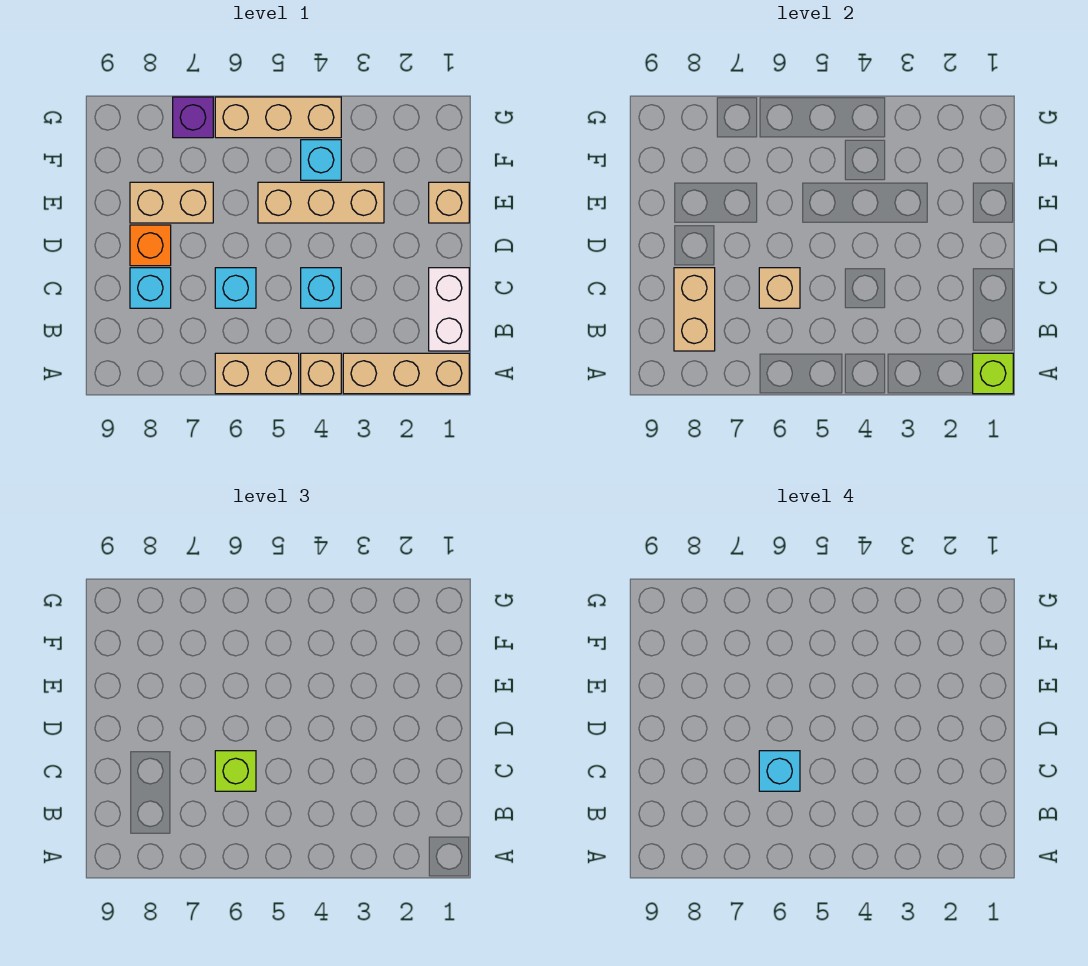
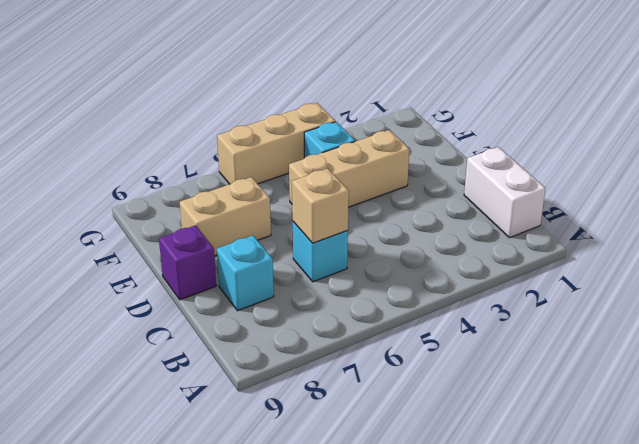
purple 1x1 brick [159,225,216,300] -> purple 1x1 brick moved to [173,97,213,138]
none -> tan 1x3 brick [343,353,469,394]
none -> tan 1x1 brick [301,353,341,394]
none -> tan 1x2 brick [215,353,299,394]

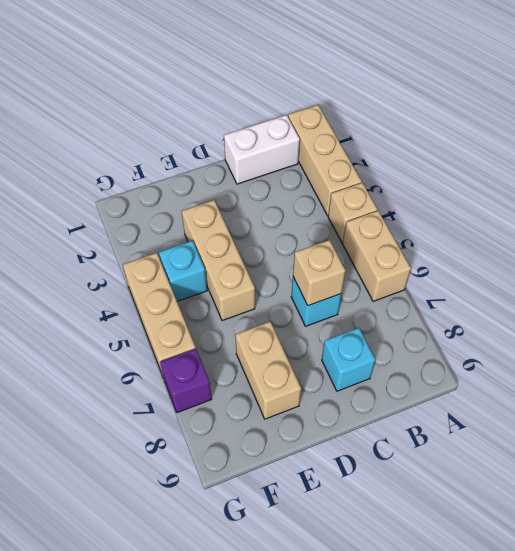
none -> cyan 1x1 brick [301,268,341,308]
none -> orange 1x1 brick [130,225,171,266]
none -> tan 1x1 brick [429,182,469,223]

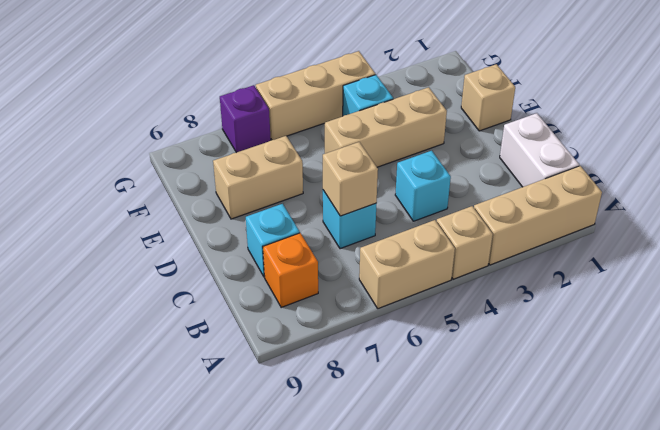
orange 1x1 brick [263,233,318,307] -> orange 1x1 brick moved to [130,225,171,266]
none -> lime 1x1 brick [973,353,1013,394]
none -> tan 1x2 brick [674,268,715,351]
none -> lime 1x1 brick [215,751,256,791]

